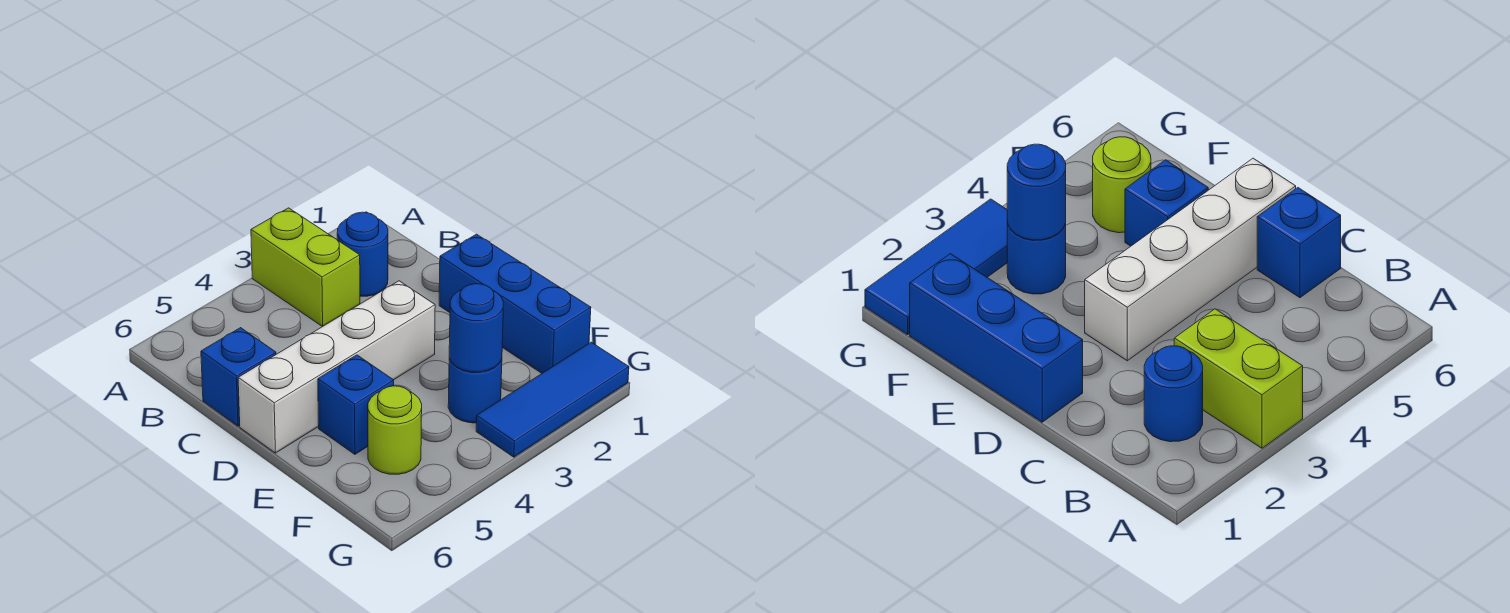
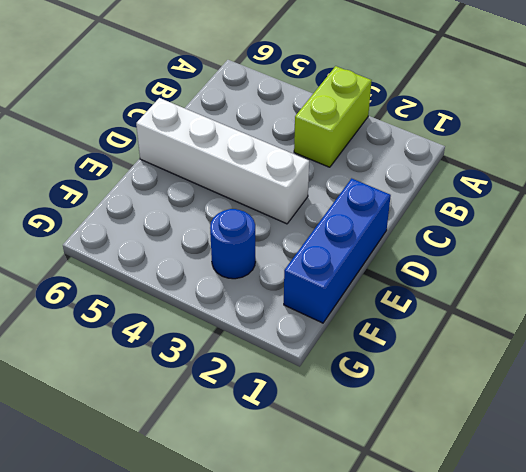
none -> blue 1x1 round brick [337,212,388,296]
none -> blue 1x1 brick [201,328,276,426]

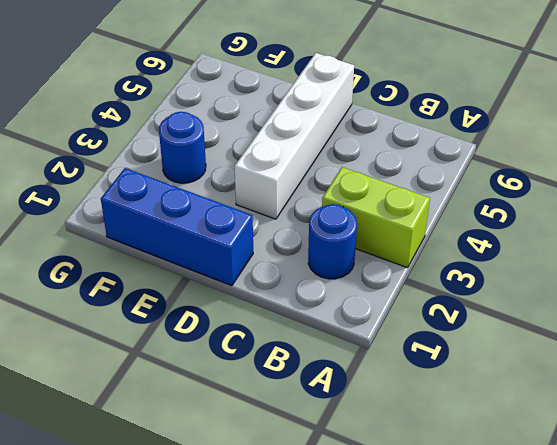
none -> blue 1x1 brick [201,328,276,426]
none -> blue 1x1 brick [318,355,394,454]

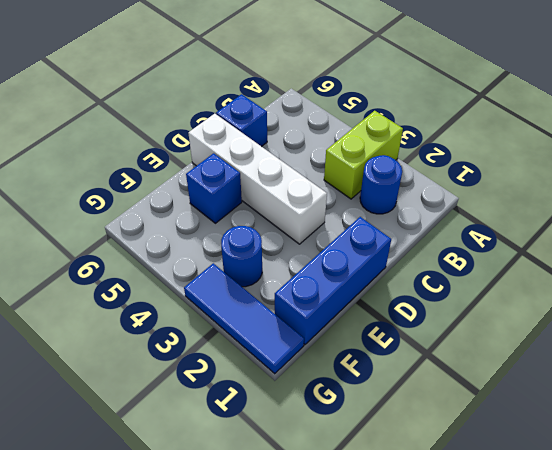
none -> lime 1x1 round brick [368,386,422,474]
none -> blue 1x1 round brick [449,284,503,372]

